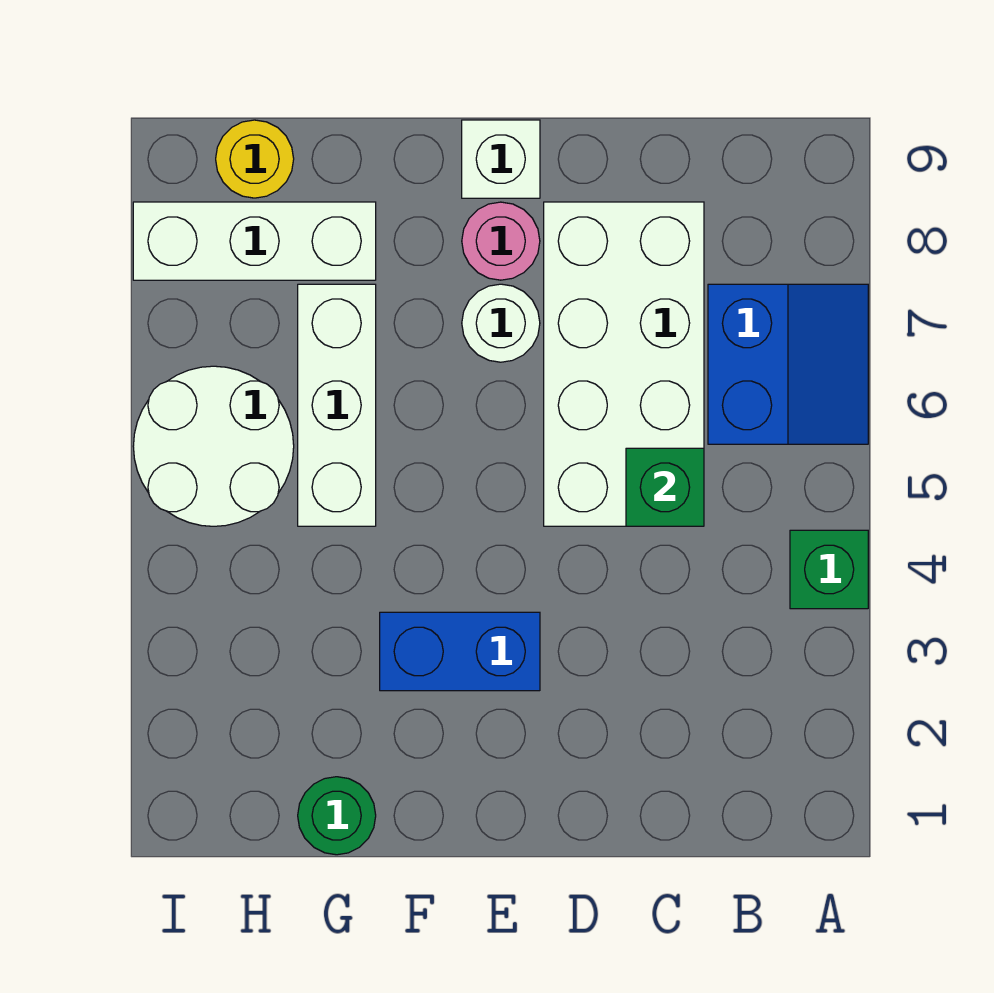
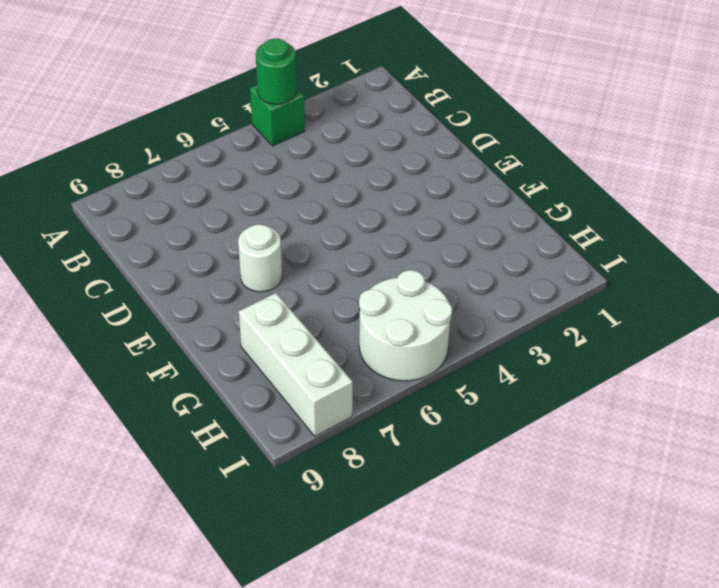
green 1x1 round brick [256,38,297,104] -> green 1x1 round brick moved to [298,777,376,855]
none -> blue 2x2 slope [708,284,868,444]
none -> white 2x4 brick [544,202,704,526]
none -> blue 1x2 brick [380,612,540,691]

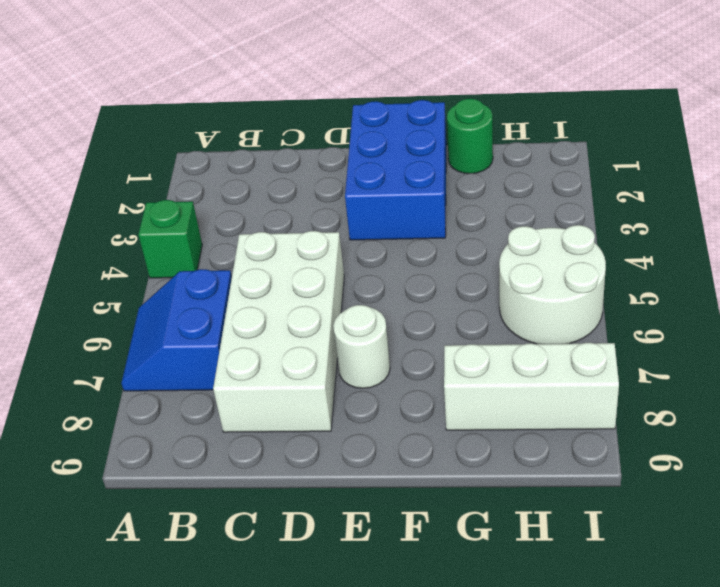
blue 2x3 brick [345,100,446,240] -> blue 1x2 brick [380,612,540,691]
none -> pink 1x1 round brick [462,202,540,280]
none -> white 1x1 brick [462,120,540,198]
none -> white 1x3 brick [298,284,376,526]

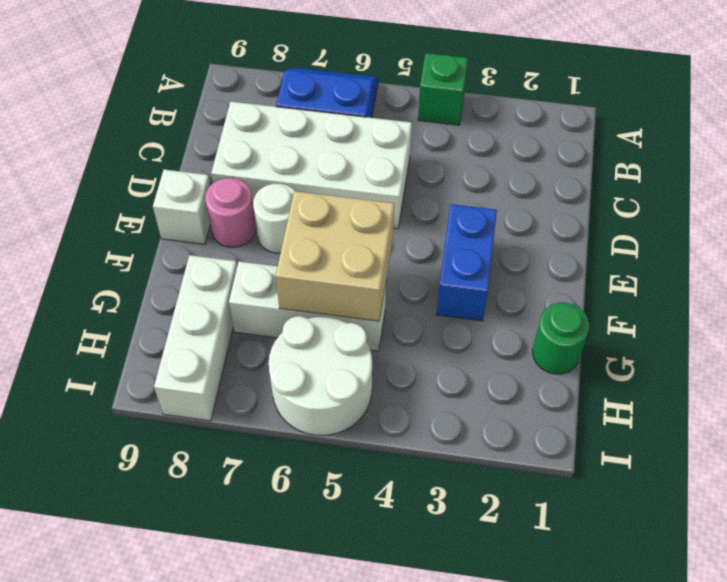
tan 2x2 brick [276,191,394,321] -> none
none -> yellow 1x1 round brick [216,120,294,198]
none -> green 1x1 brick [626,448,704,526]

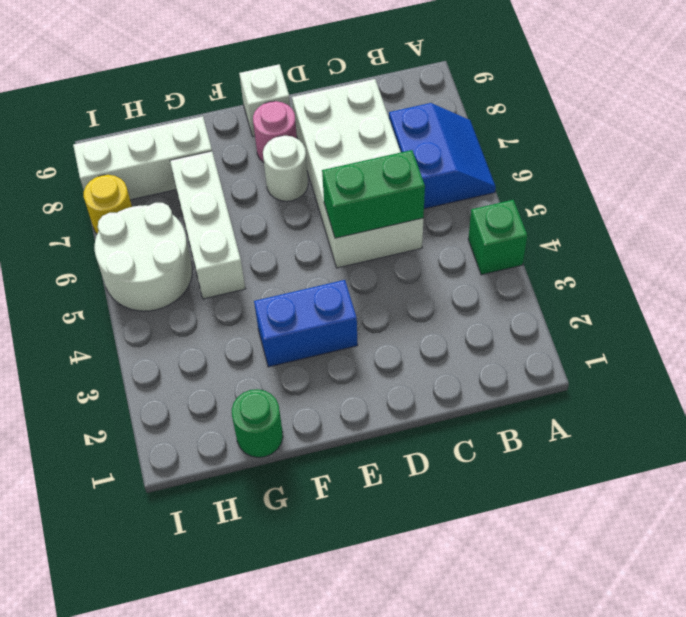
green 1x2 brick [322,150,425,238] -> green 1x1 brick [626,448,704,526]
yellow 1x1 round brick [84,175,132,234] -> yellow 1x1 round brick moved to [216,120,294,198]

